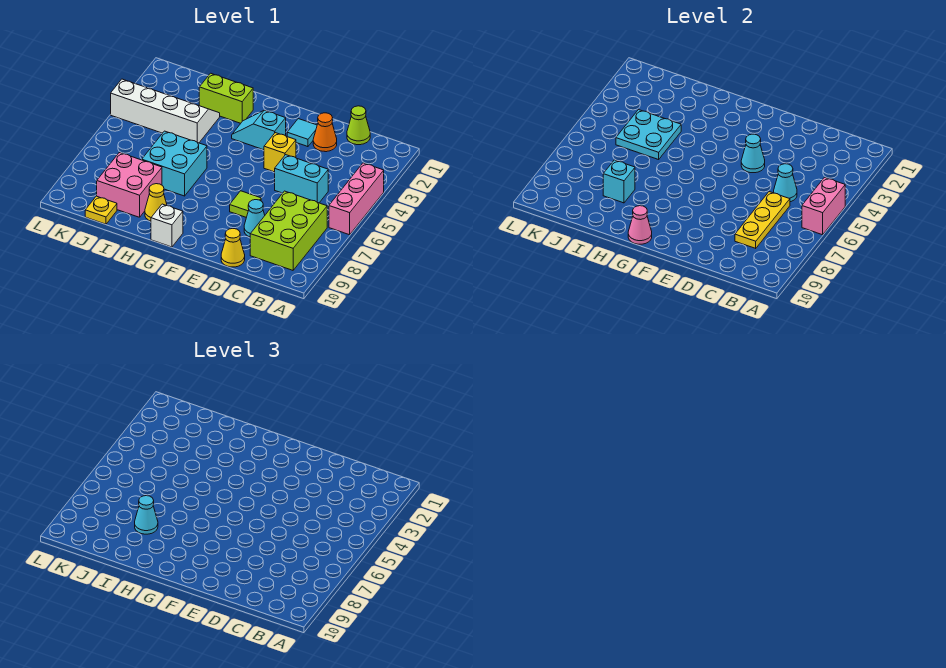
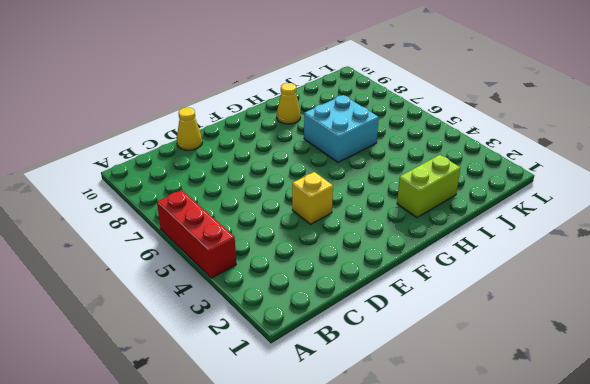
red 1x3 brick [157,190,236,278] -> pink 1x3 brick [329,163,384,235]
none -> lime 2x3 brick [250,191,327,270]
none -> lime 1x1 cone [347,106,370,145]
none -> cyan 1x2 brick [275,155,328,203]

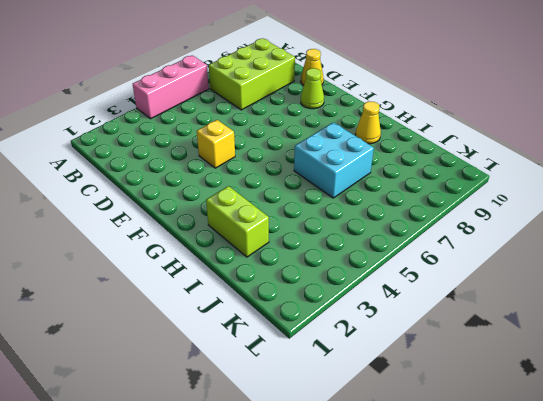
lime 1x1 cone [301,68,324,109] -> lime 1x1 cone moved to [347,106,370,145]
none -> cyan 1x2 brick [275,155,328,203]
none -> orange 1x1 cone [313,113,337,152]
none -> cyan 1x1 cone [244,200,265,237]

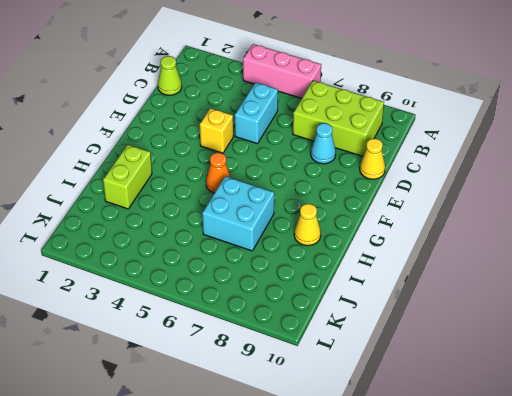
orange 1x1 cone [206,153,231,193] -> orange 1x1 cone moved to [313,113,337,152]
none -> cyan 1x1 tile [287,119,317,147]
none -> lime 1x1 tile [230,191,261,217]
none -> cyan 1x2 slope [232,110,286,150]

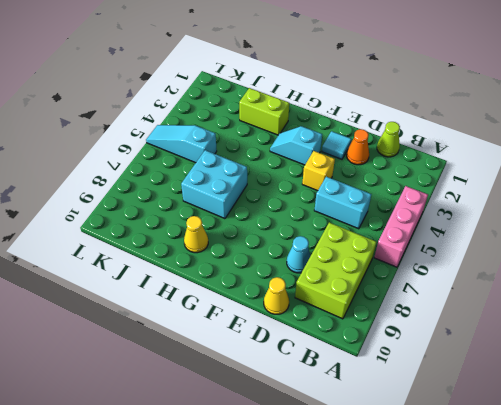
cyan 1x3 slope [146,125,217,163] -> none
none -> lime 1x1 tile [230,191,261,217]
none -> white 1x1 brick [151,204,183,247]
none -> white 2x4 slope [111,79,220,143]

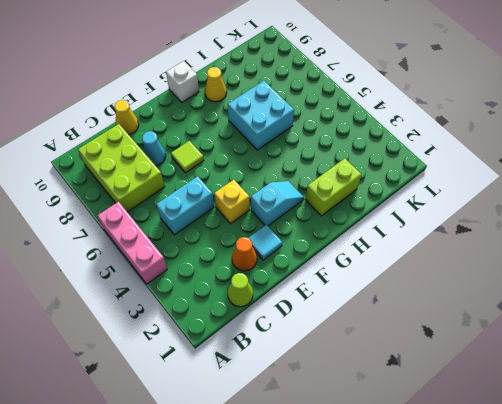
none -> white 2x4 slope [111,79,220,143]
none -> pink 2x2 brick [97,152,162,217]
none -> yellow 1x1 plate [85,196,117,224]

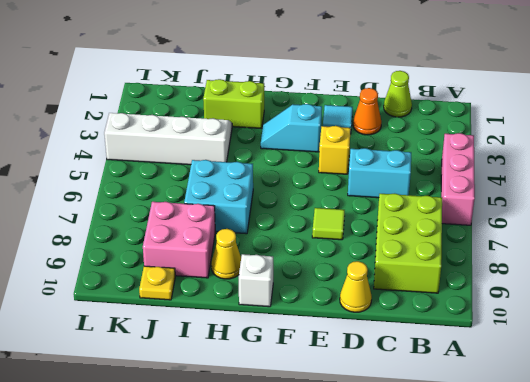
none -> cyan 1x1 cone [244,200,265,237]
none -> pink 1x2 brick [802,177,845,235]
none -> cyan 1x1 cone [774,164,797,202]

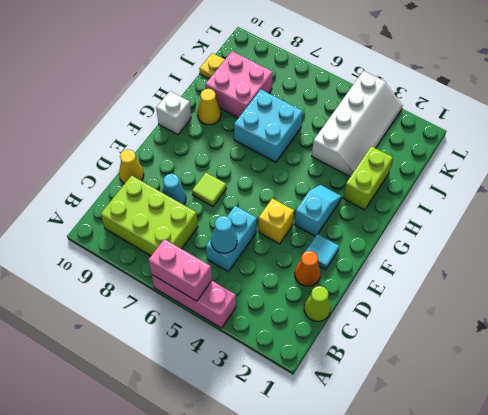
none -> yellow 1x3 plate [735,192,790,248]
none -> cyan 1x1 cone [741,134,765,173]
none -> pink 1x1 cone [628,206,652,244]

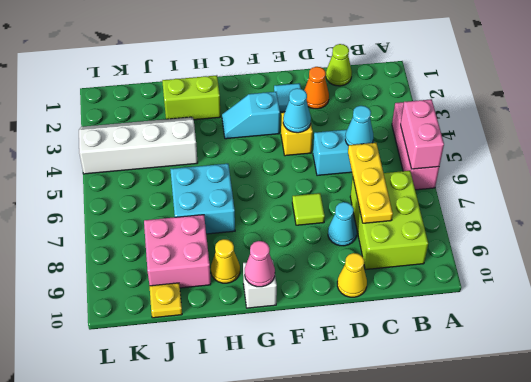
none -> cyan 2x2 plate [616,110,681,160]
none -> cyan 1x1 brick [603,160,635,203]
none -> cyan 1x1 cone [135,496,158,534]

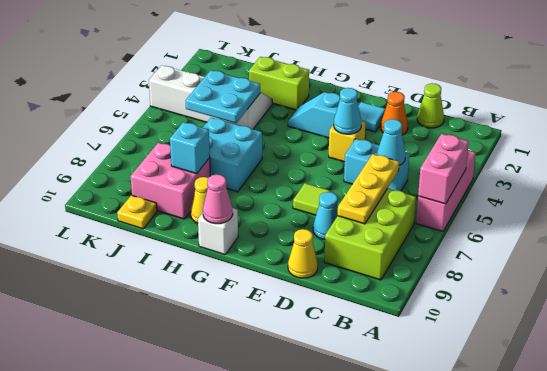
none -> cyan 1x1 cone [135,496,158,534]

